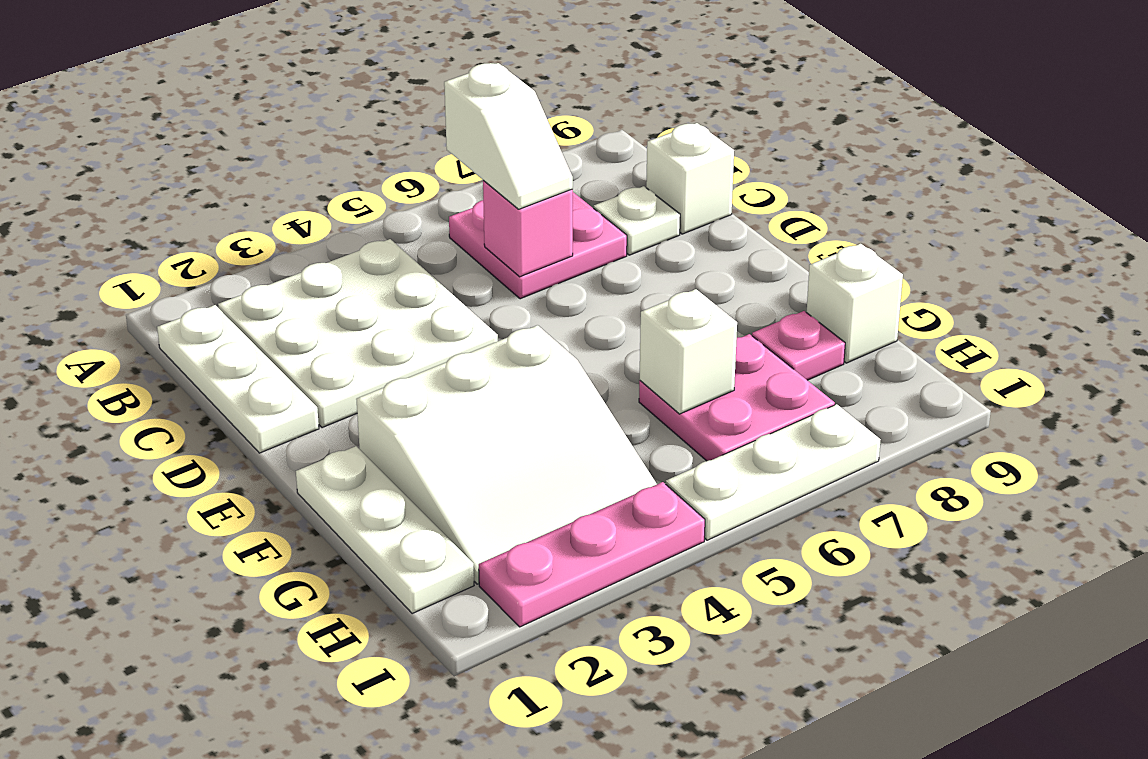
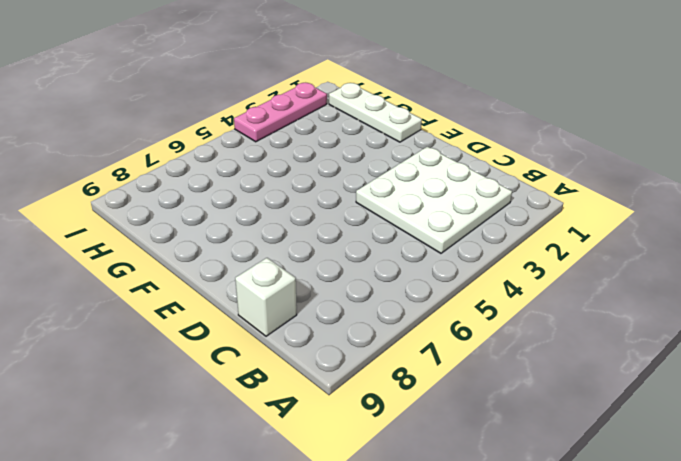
none -> white 1x3 plate [157,305,319,453]
none -> pink 2x2 plate [449,192,627,299]
none -> white 1x1 plate [594,186,680,255]

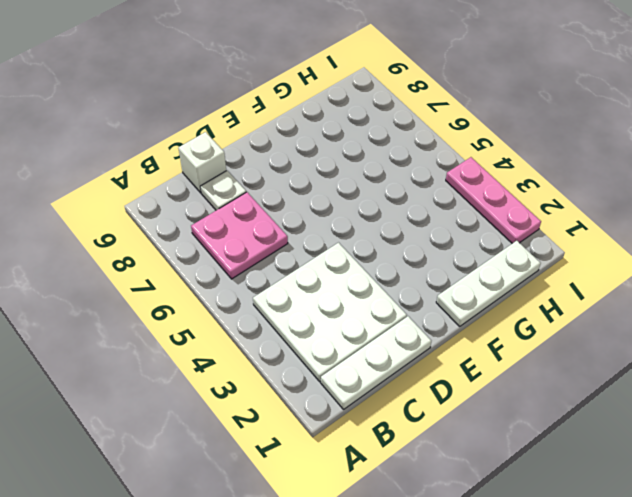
none -> white 3x3 slope [356,325,657,584]
none -> pink 2x2 plate [639,334,835,461]
none -> pink 1x1 plate [752,311,845,380]

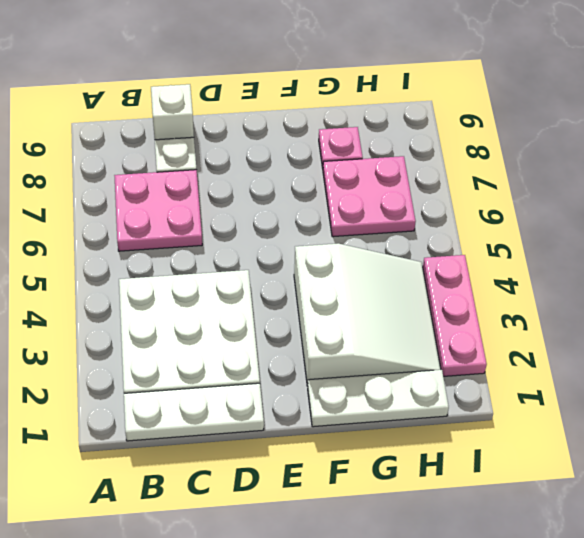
none -> white 1x1 brick [806,244,903,363]
none -> white 1x3 plate [666,404,881,540]
none -> pink 1x1 brick [483,180,573,277]

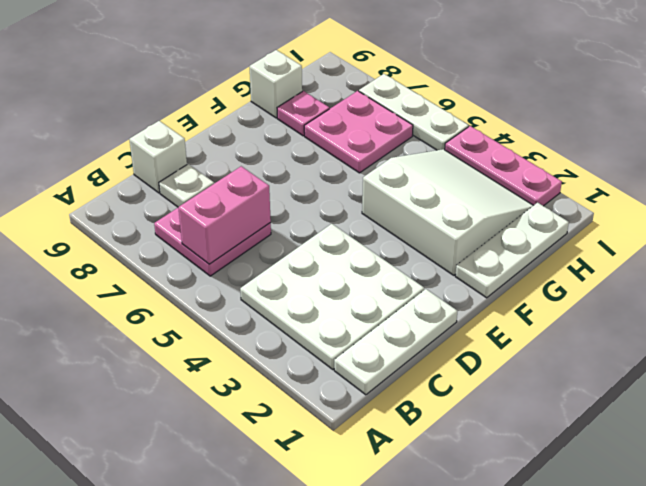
pink 1x2 brick [178,166,271,264] -> pink 1x1 brick [483,180,573,277]
none -> white 1x1 brick [640,289,737,414]
none -> white 1x2 slope [444,63,573,209]

